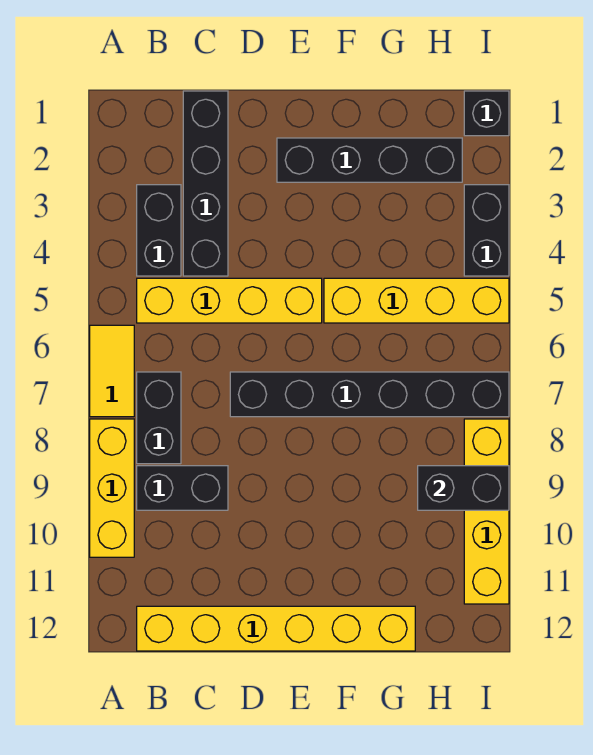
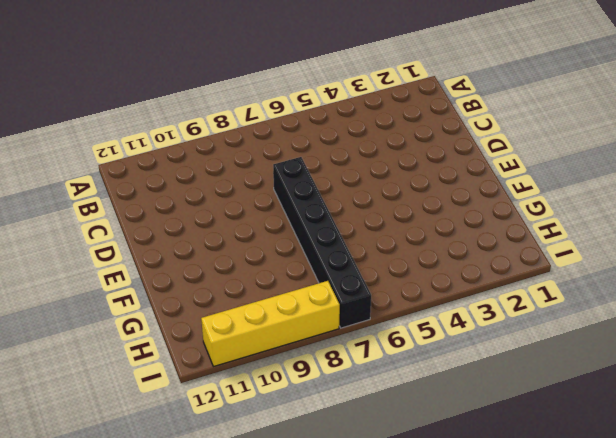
none -> yellow 1x2 tile [90,325,134,417]
none -> yellow 1x3 brick [90,419,134,557]
none -> black 1x2 brick [137,185,181,276]

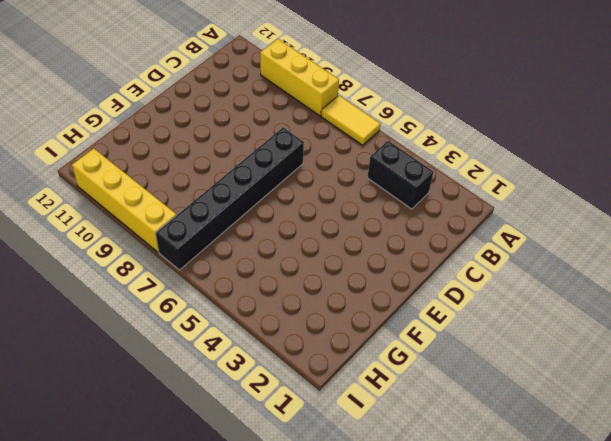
none -> yellow 1x4 brick [137,278,322,323]
none -> black 1x2 brick [137,372,181,464]
none -> black 1x2 brick [137,466,228,510]

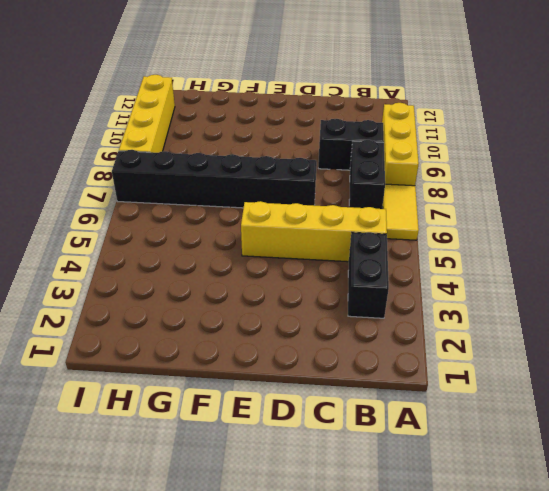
none -> yellow 1x6 brick [137,606,415,651]
none -> black 1x4 brick [183,91,228,276]
none -> black 1x4 brick [277,138,462,182]

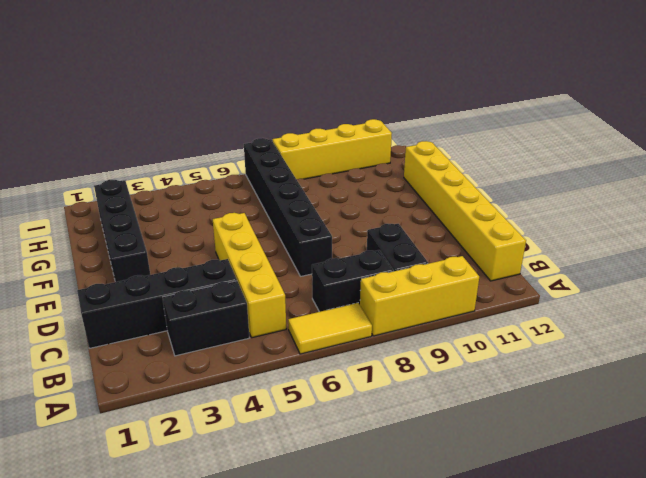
none -> yellow 1x4 brick [324,278,509,323]
none -> black 1x1 brick [464,91,509,136]
none -> black 1x2 brick [464,185,509,276]

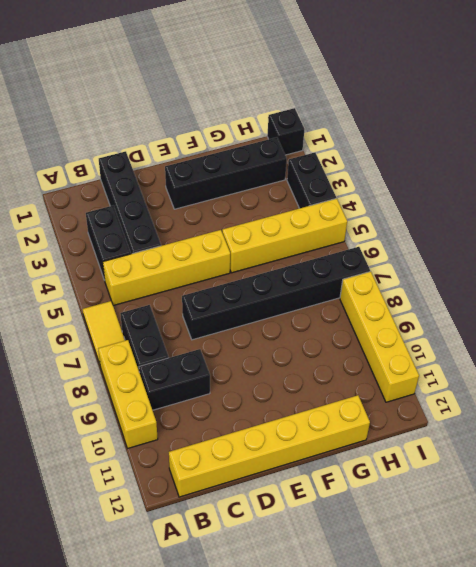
none -> black 1x2 brick [418,466,509,510]

